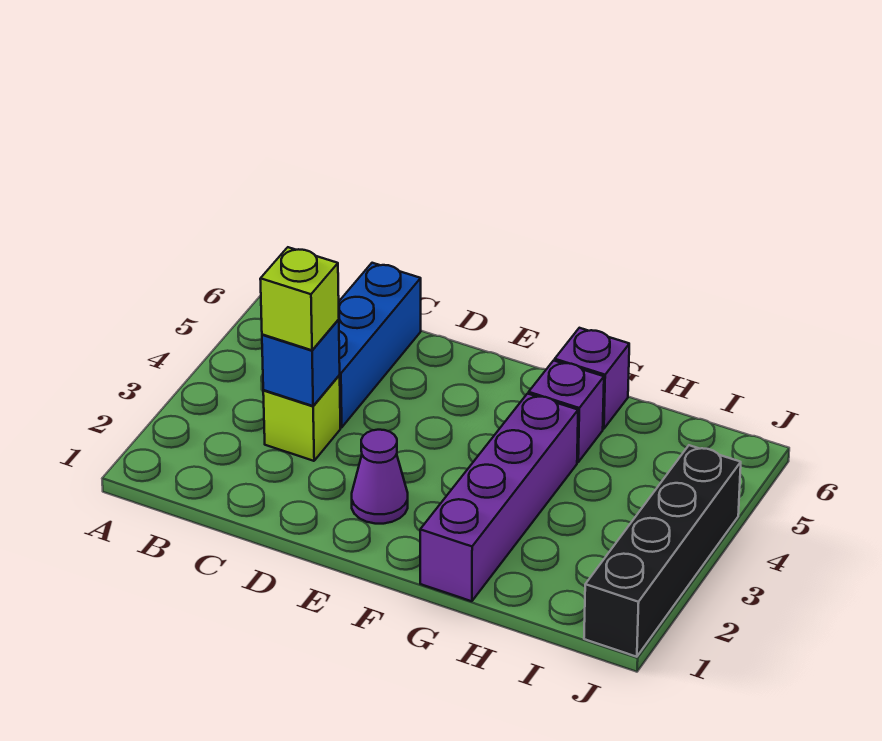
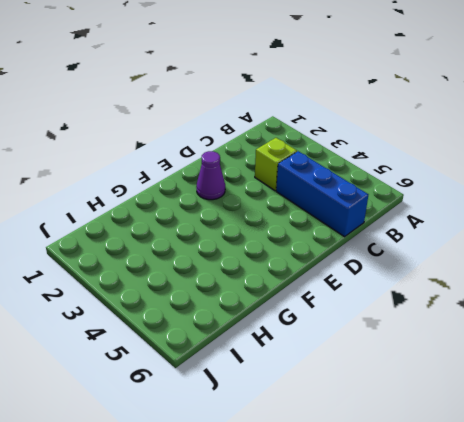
none -> purple 1x4 brick [420,394,578,601]
none -> purple 1x1 brick [529,360,604,462]

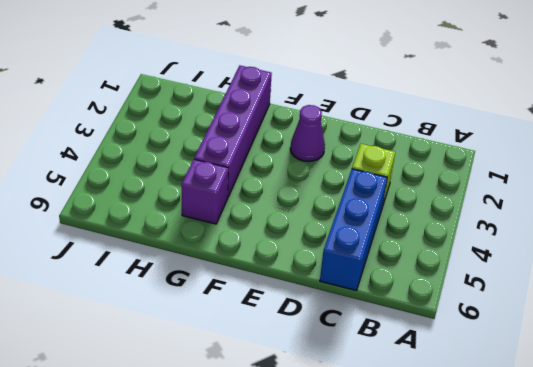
none -> purple 1x1 brick [555,328,629,429]
none -> black 1x4 brick [584,445,741,657]

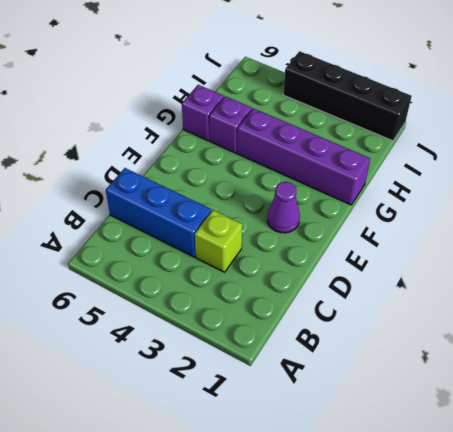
none -> blue 1x1 brick [262,319,340,406]
none -> lime 1x1 brick [260,247,339,350]

